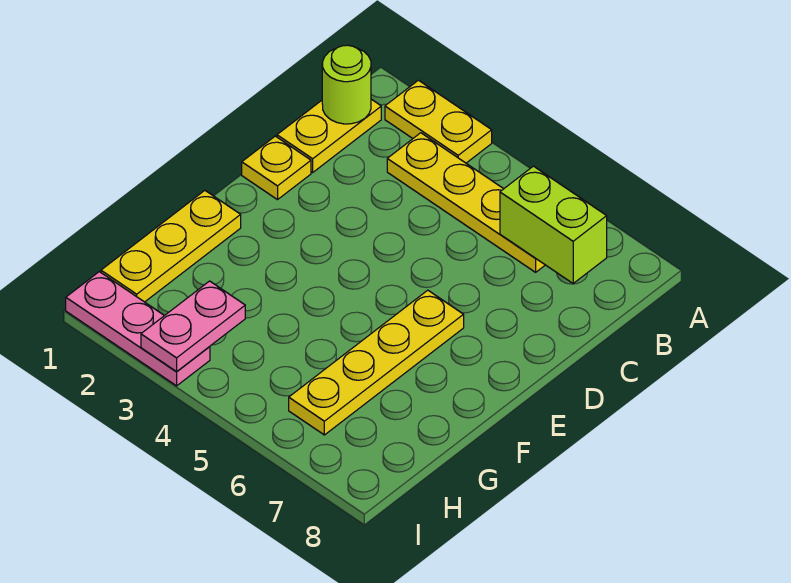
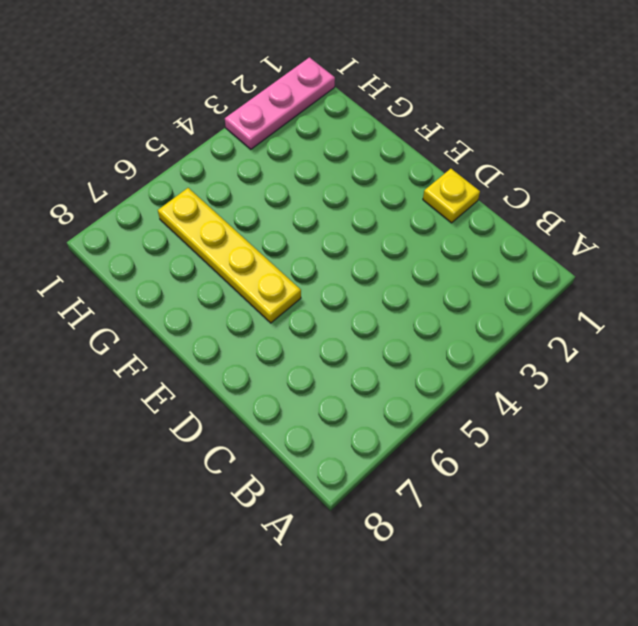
none -> yellow 1x2 plate [385,80,492,163]
none -> yellow 1x2 plate [277,99,381,172]

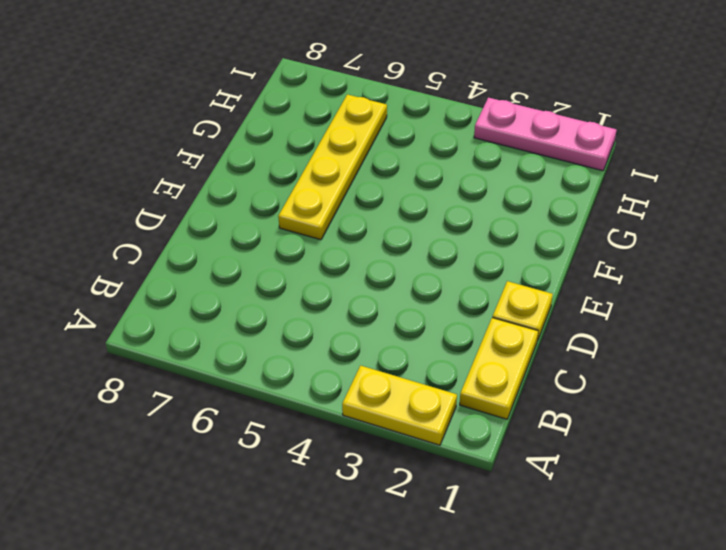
none -> yellow 1x4 plate [387,133,545,272]
none -> yellow 1x3 plate [101,191,241,302]

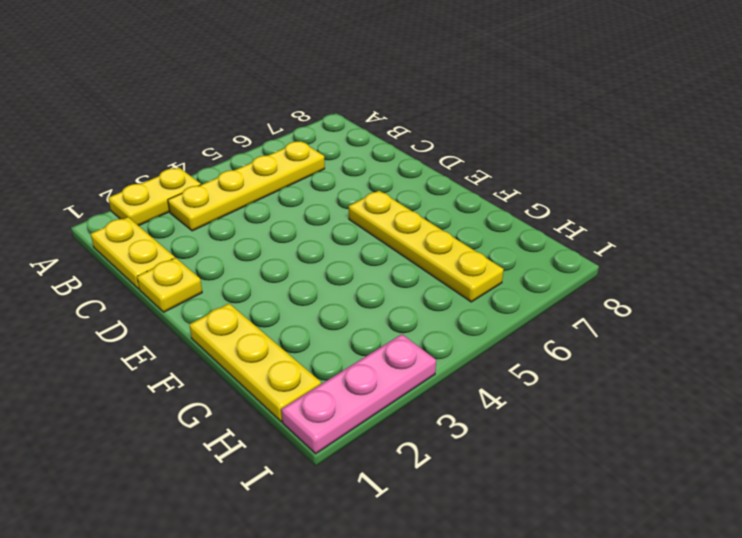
none -> lime 1x1 round brick [322,45,371,124]
none -> lime 1x2 brick [500,166,607,283]

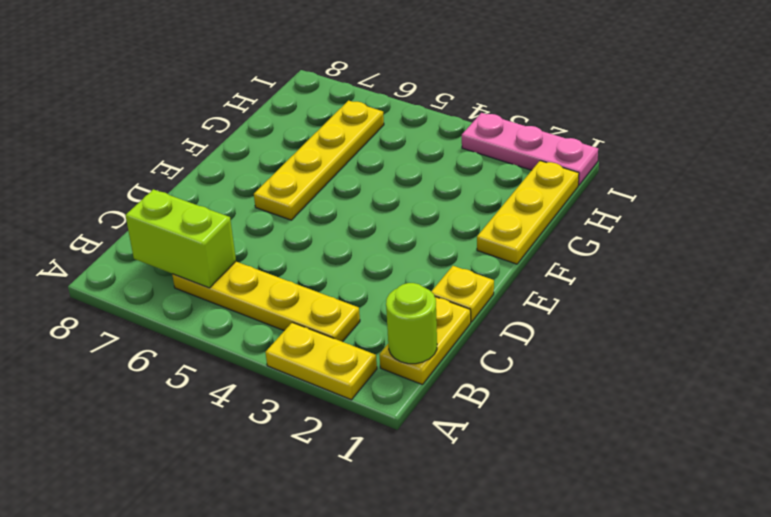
none -> pink 1x2 plate [141,281,245,371]

